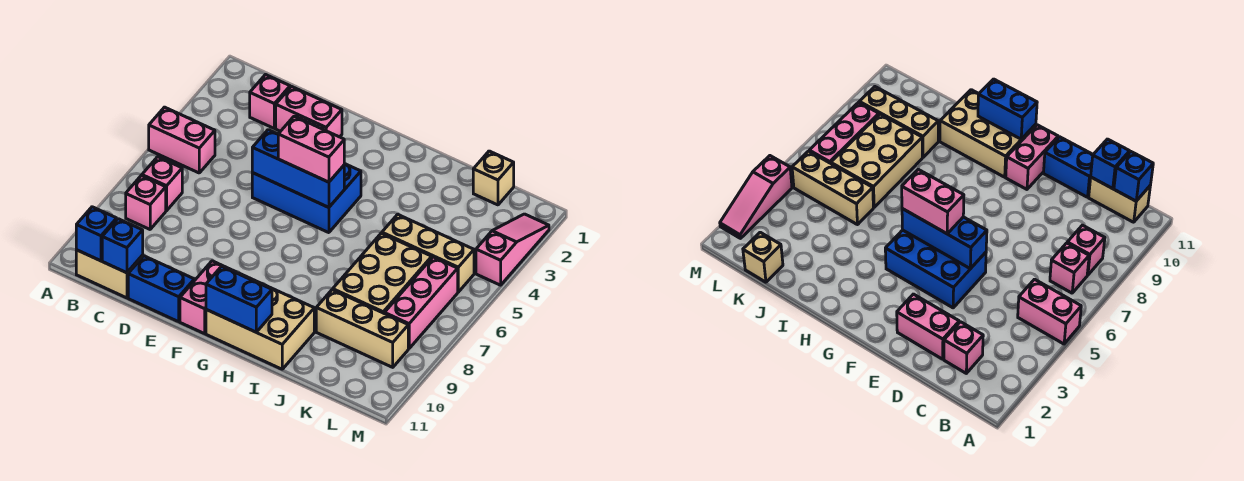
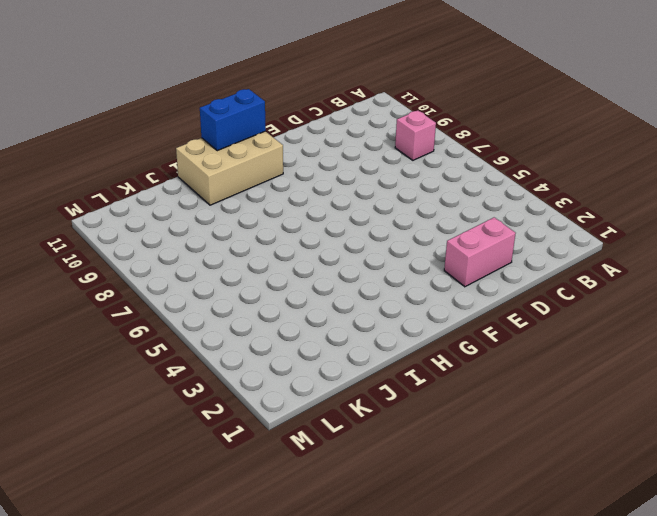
none -> pink 1x2 brick [149,107,215,173]
none -> pink 1x1 brick [142,157,182,211]
none -> tan 1x2 brick [76,250,143,298]

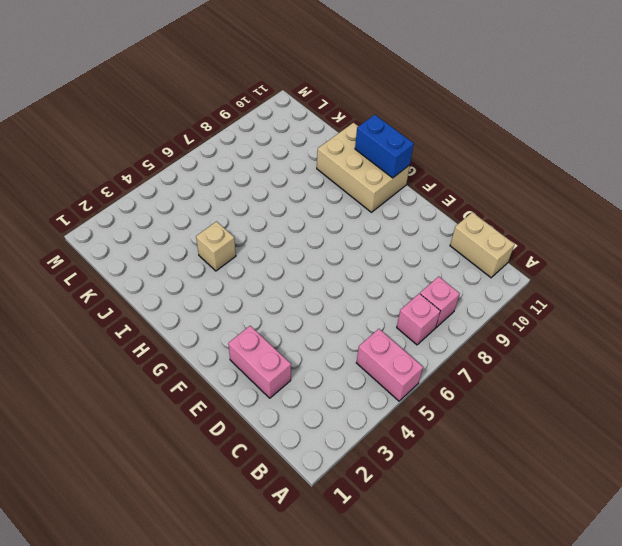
tan 1x1 brick [196,222,236,271] -> tan 1x1 brick moved to [473,151,514,205]
none -> pink 1x1 brick [250,75,290,128]
none -> blue 1x2 brick [128,256,194,322]
none -> blue 2x3 brick [252,164,361,233]

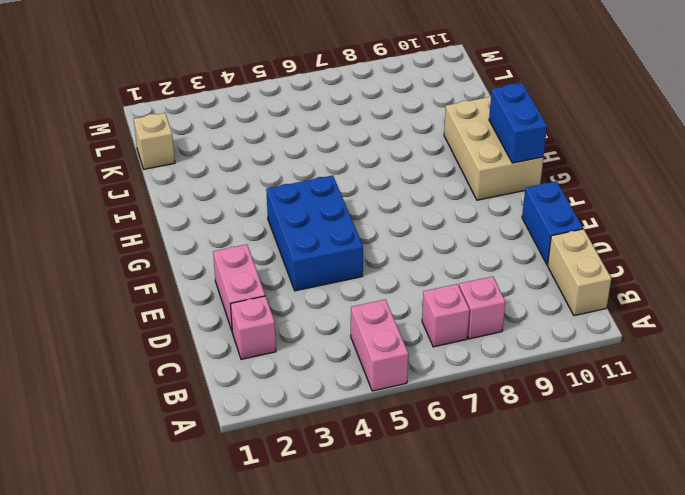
none -> pink 1x2 brick [180,261,237,334]
none -> tan 1x3 brick [382,214,474,292]
none -> tan 2x3 brick [333,233,432,314]

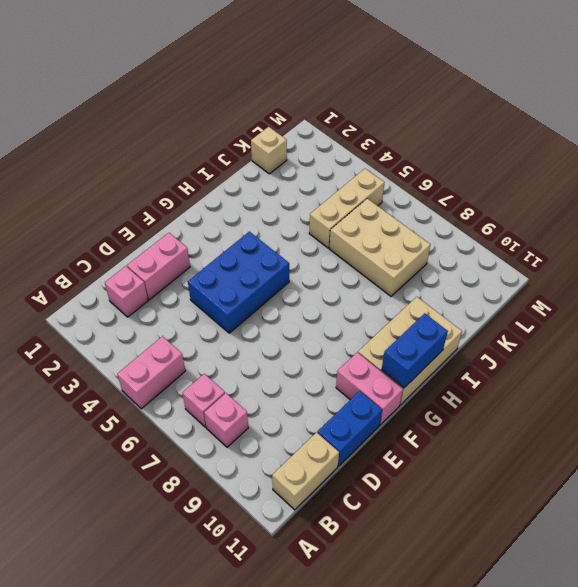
none -> tan 1x3 brick [316,290,408,367]
none -> pink 1x3 brick [385,257,458,348]
none -> pink 1x3 slope [476,214,549,285]

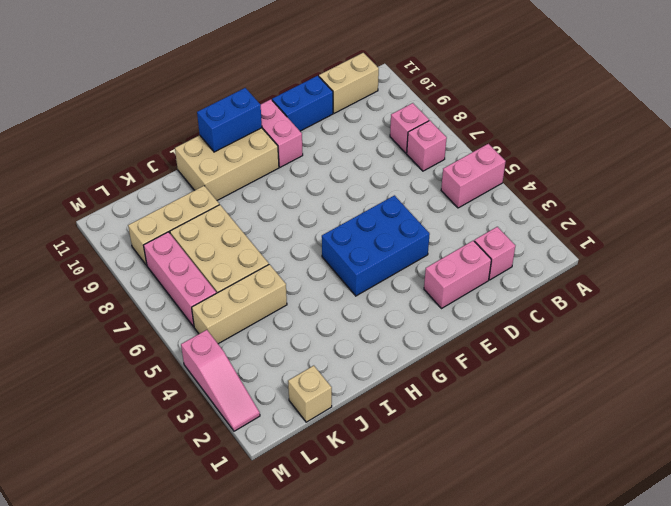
none -> blue 1x1 brick [76,207,117,261]
none -> blue 1x1 brick [102,219,143,273]
none -> blue 1x3 brick [252,130,344,208]

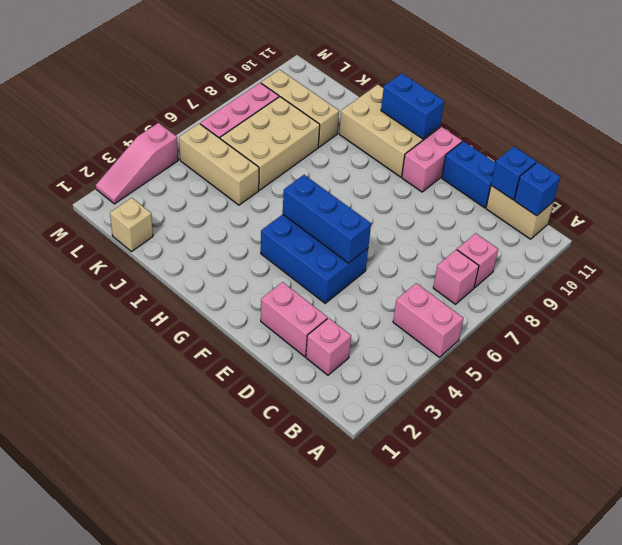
none -> pink 1x2 brick [278,116,344,182]

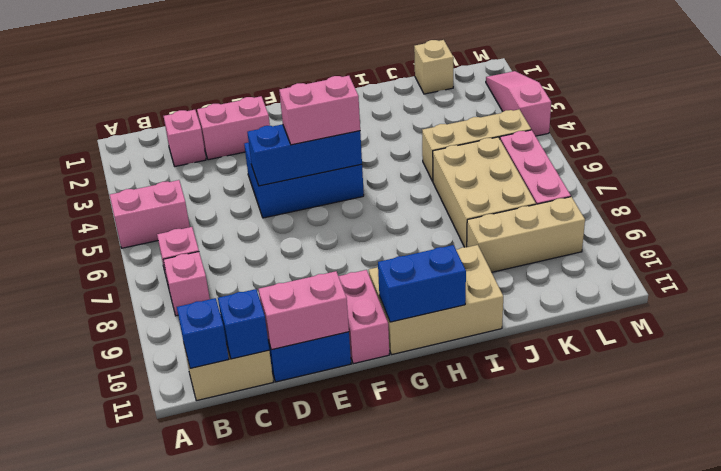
pink 1x2 brick [259,271,349,350] -> none

